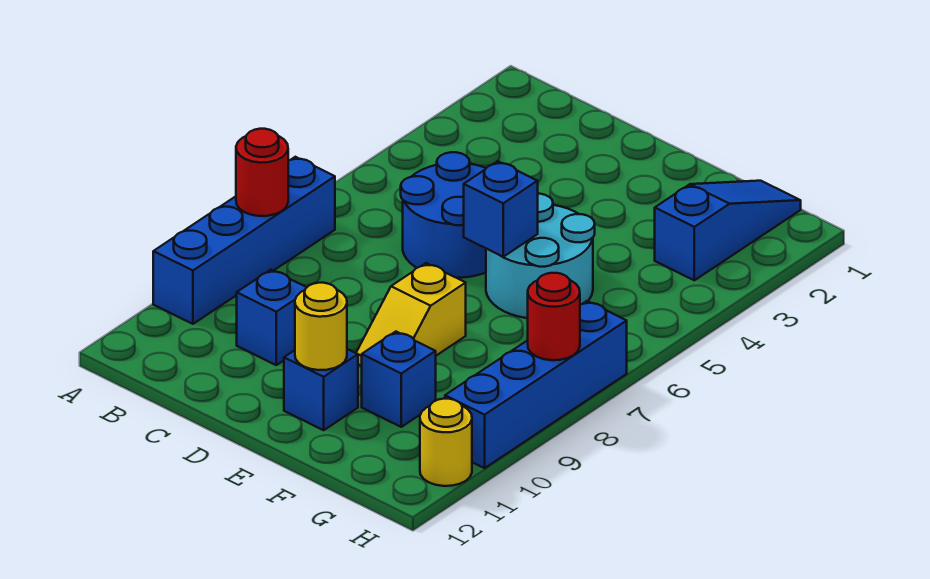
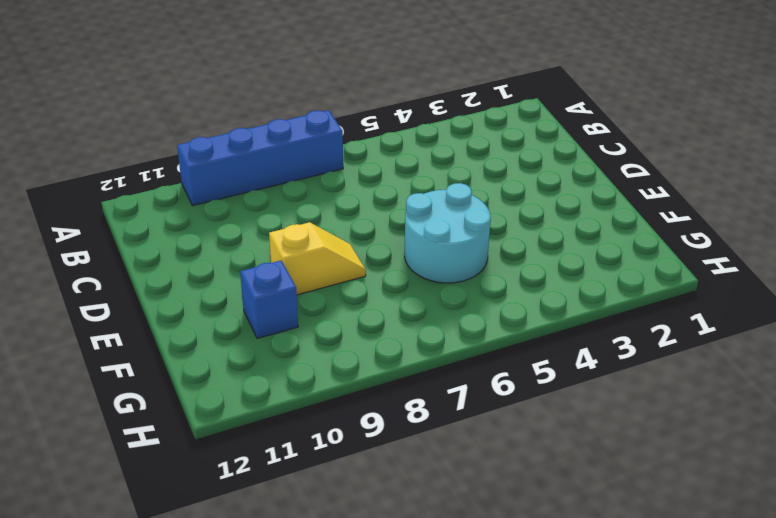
yellow 1x2 slope [269,222,366,295] -> yellow 1x2 slope turned to [356,263,466,366]
none -> blue 2x2 round brick [401,152,486,278]
none -> blue 1x1 brick [237,270,307,365]
none -> blue 1x1 brick [284,349,358,430]

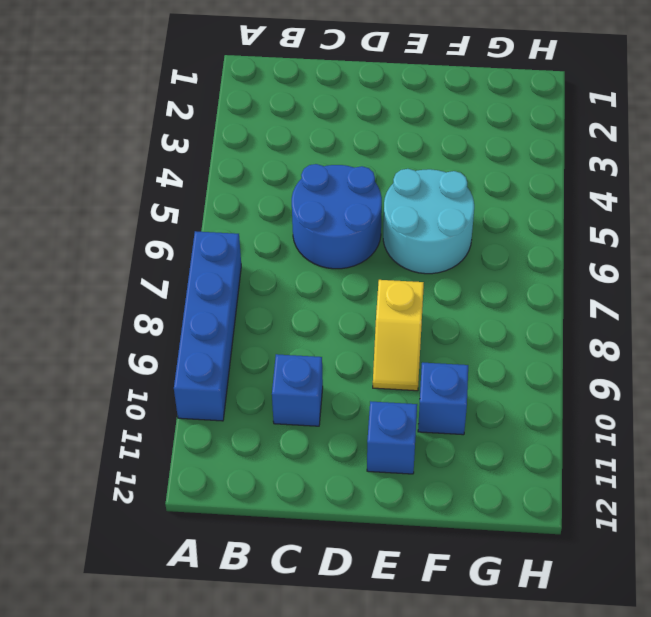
none -> blue 1x3 slope [655,181,801,280]
none -> blue 1x4 brick [445,301,627,468]
none -> yellow 1x1 round brick [420,399,472,486]

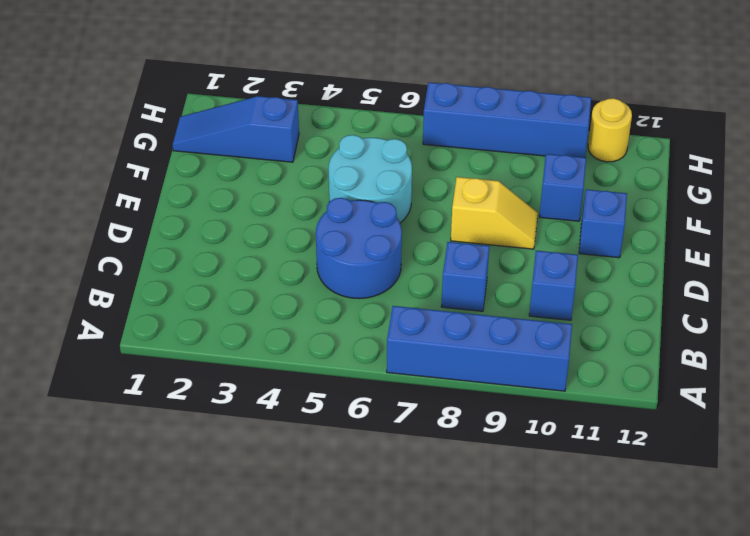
blue 1x1 brick [441,242,489,311] -> blue 1x1 brick moved to [464,161,538,257]
none -> red 1x1 round brick [236,129,288,216]
none -> yellow 1x1 round brick [295,283,347,370]
none -> red 1x1 round brick [528,273,580,360]

